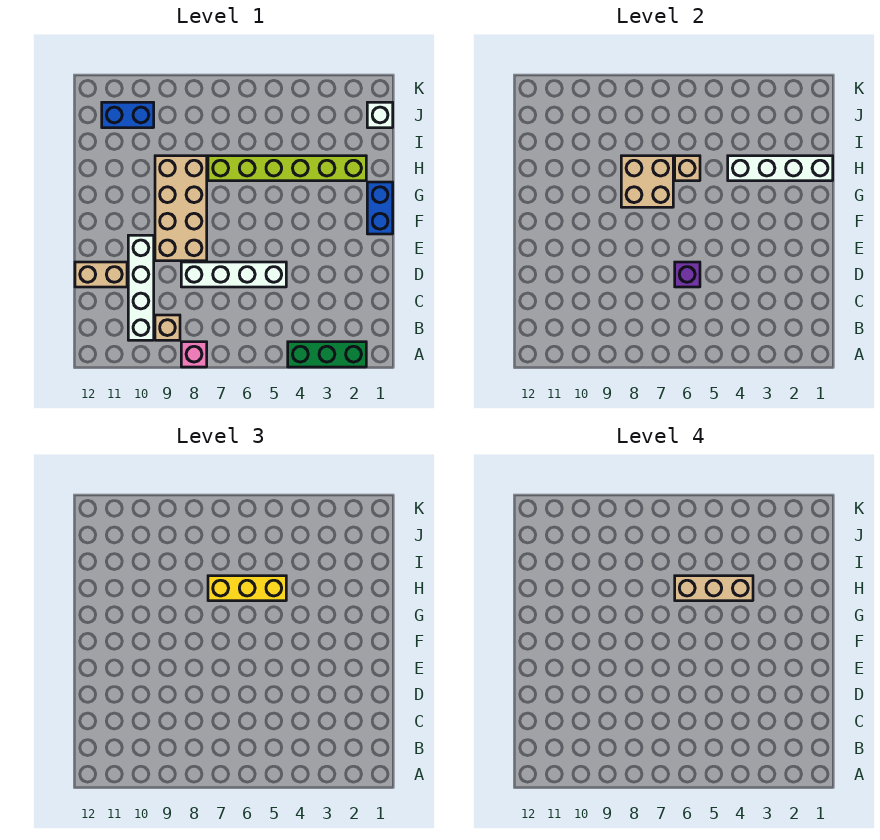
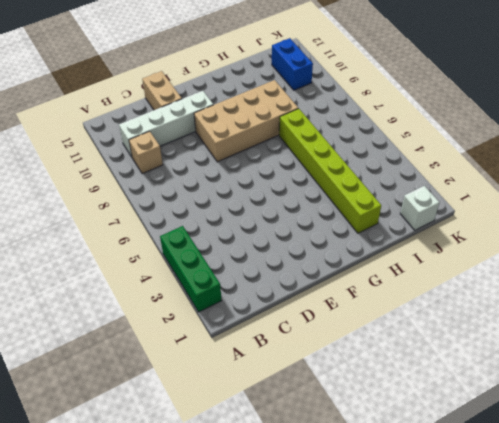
none -> pink 1x1 brick [181,342,207,367]
none -> white 1x4 brick [181,262,286,287]
none -> blue 1x2 brick [367,182,393,234]

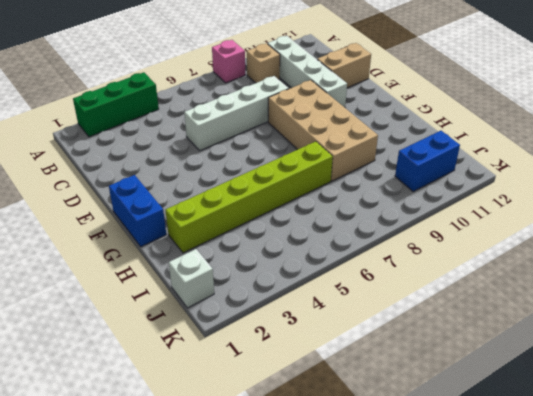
none -> purple 1x1 brick [675,262,700,287]
none -> tan 2x2 brick [621,156,673,207]
none -> white 1x4 brick [728,156,833,181]

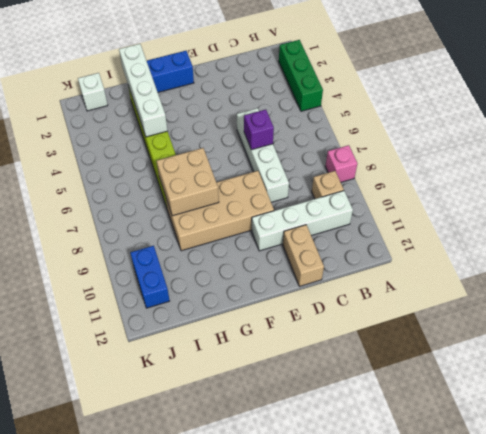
none -> tan 1x1 brick [675,156,700,181]
none -> yellow 1x3 brick [208,576,286,601]
none -> tan 1x3 brick [675,576,753,601]

